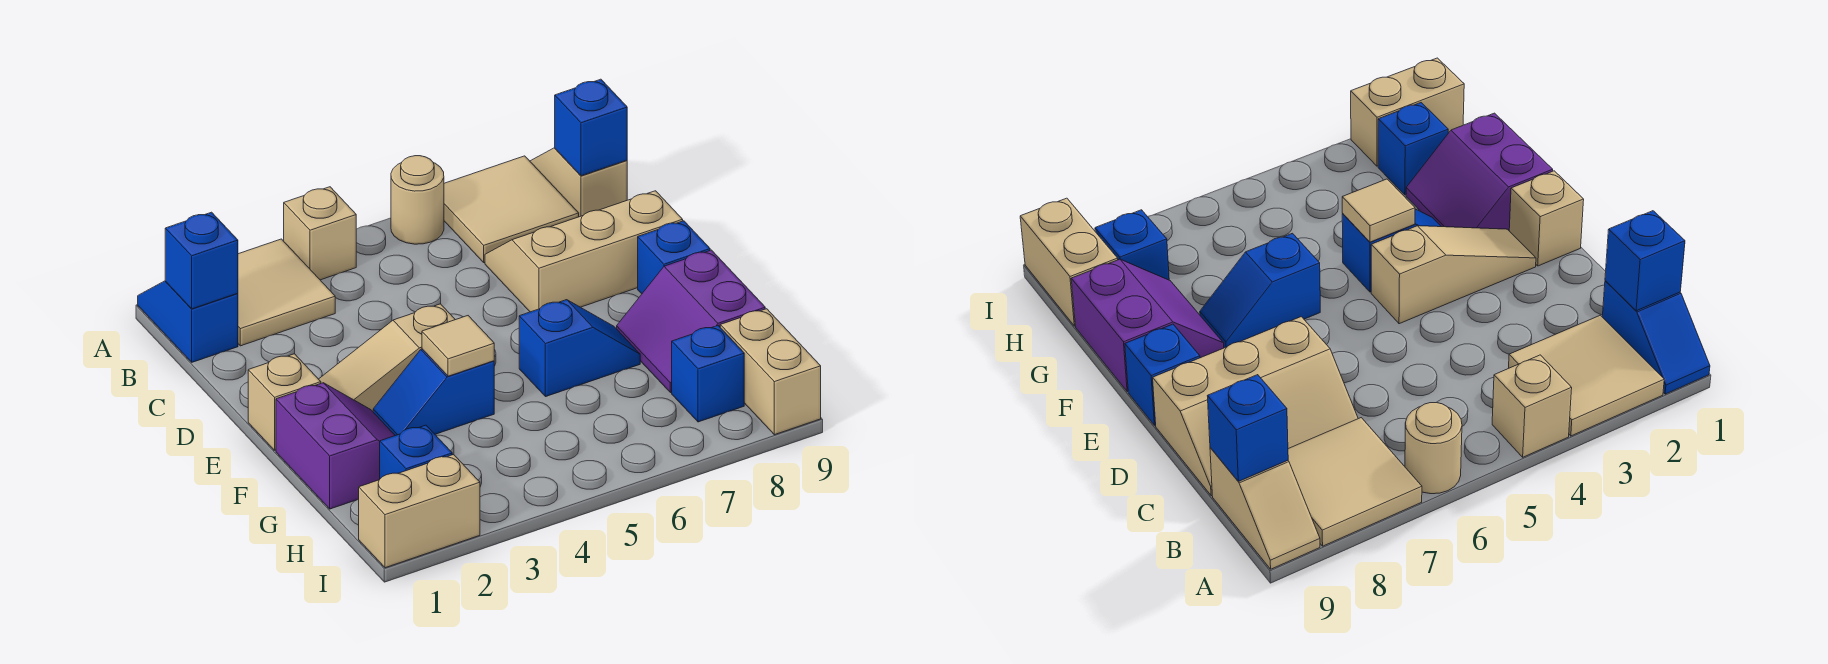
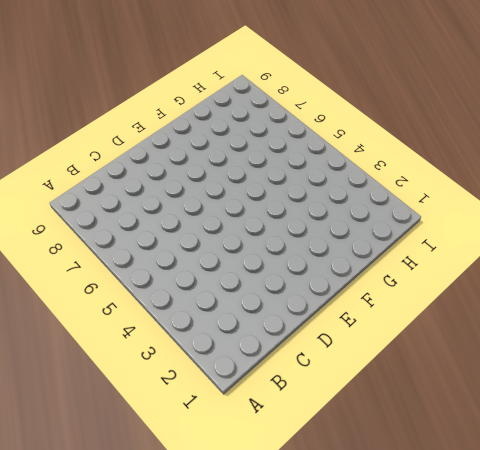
none -> blue 1x2 slope [138,281,238,362]
none -> tan 2x2 tile [238,239,335,346]
none -> tan 1x1 brick [284,187,356,280]

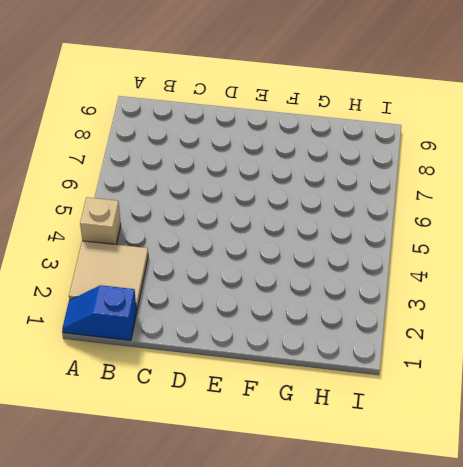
none -> tan 1x1 round brick [391,156,444,244]
none -> tan 2x2 tile [444,156,579,263]
none -> tan 1x2 slope [530,148,627,217]

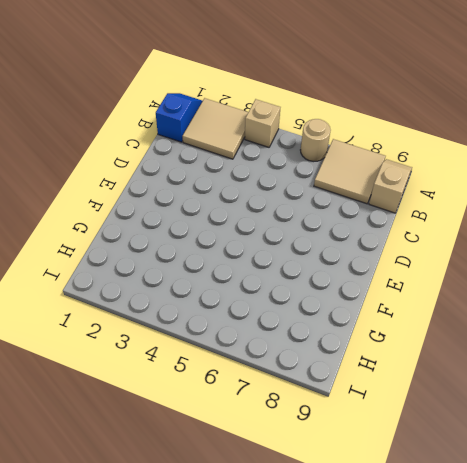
none -> tan 2x3 slope [485,191,683,312]
none -> tan 1x1 brick [248,354,321,450]
none -> tan 1x3 slope [319,304,455,411]

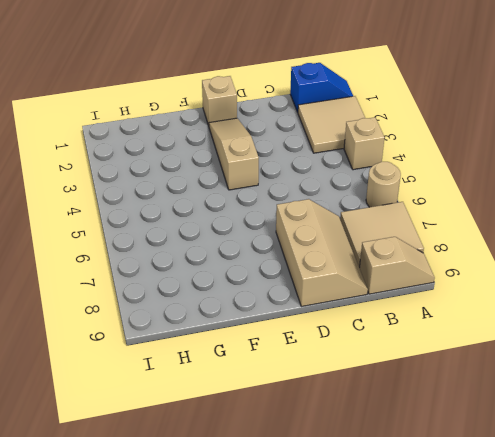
none -> blue 1x1 brick [638,221,710,294]
none -> purple 2x2 slope [276,383,395,509]
none -> blue 1x2 slope [373,349,494,436]

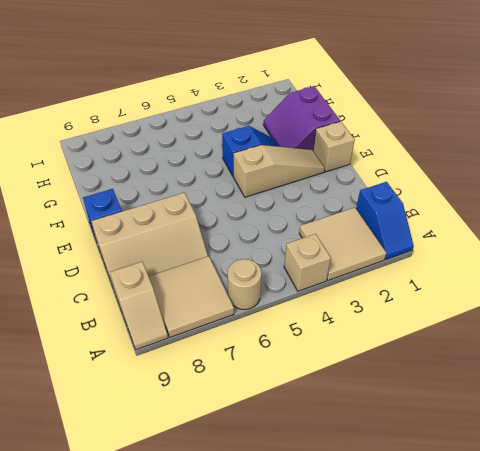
none -> blue 1x2 slope [519,300,640,397]
none -> purple 2x2 slope [617,250,765,393]
none -> blue 1x1 brick [380,425,452,479]

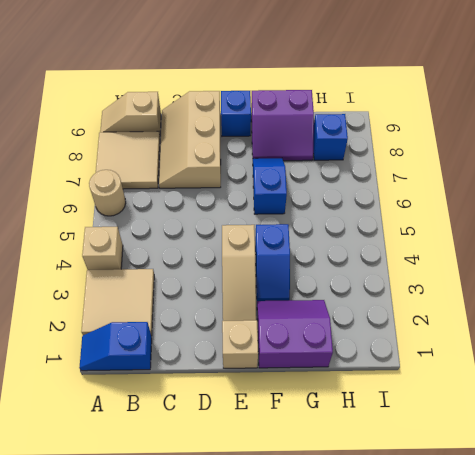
none -> blue 1x1 brick [380,425,452,479]
none -> tan 1x2 brick [720,309,821,435]
none -> tan 1x2 brick [359,454,480,568]

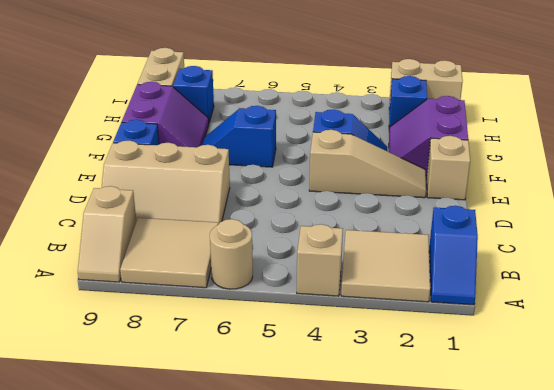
none -> blue 1x1 brick [165,212,238,309]
none -> blue 1x1 brick [555,79,627,176]
none -> tan 1x1 tile [422,316,494,376]

